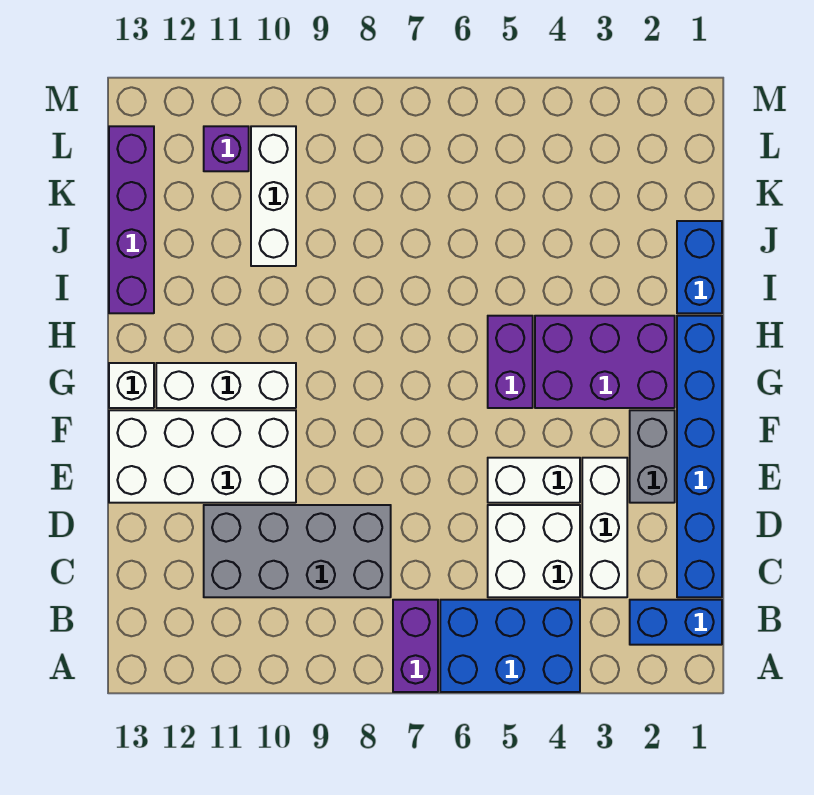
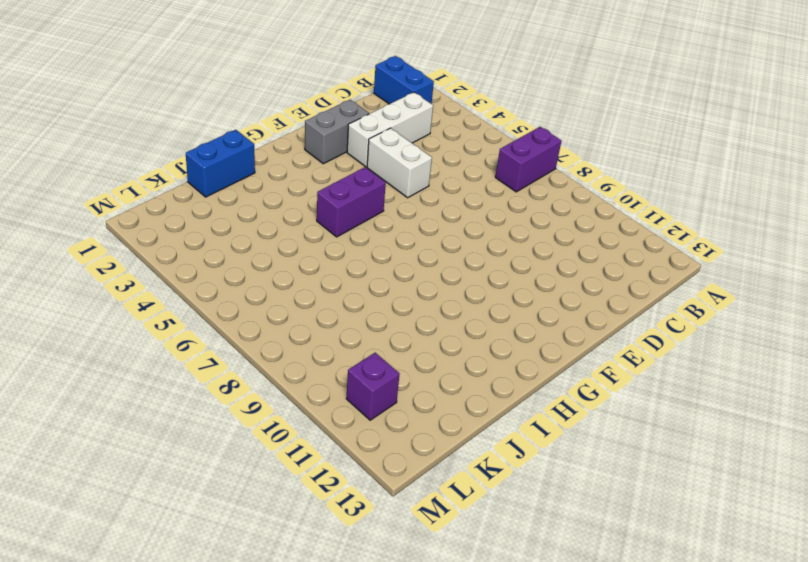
none -> blue 2x3 brick [440,600,580,692]
none -> blue 1x6 brick [677,316,722,597]
none -> white 2x2 brick [488,505,580,597]

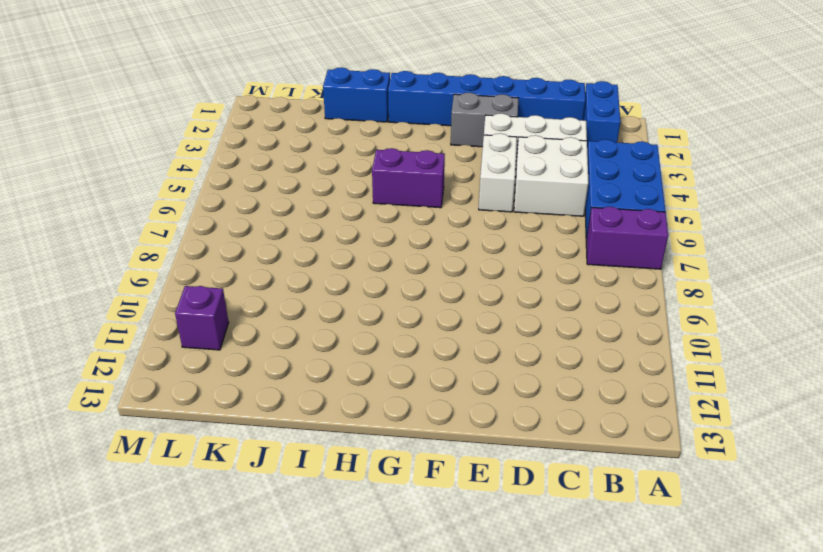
none -> grey 2x4 brick [204,505,391,597]
none -> white 2x4 brick [109,410,296,503]
none -> purple 2x3 brick [535,316,675,408]

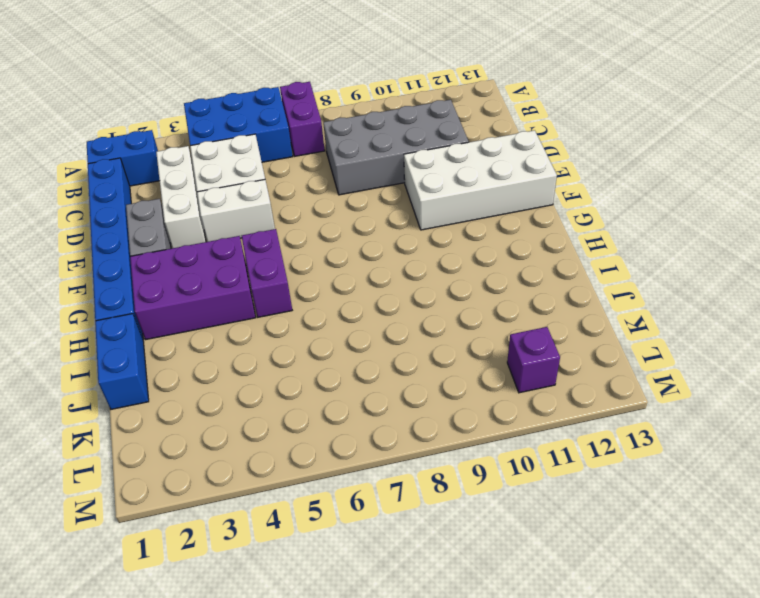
none -> white 1x3 brick [156,363,296,408]
none -> white 1x1 brick [109,363,154,408]
none -> purple 1x4 brick [109,126,154,313]

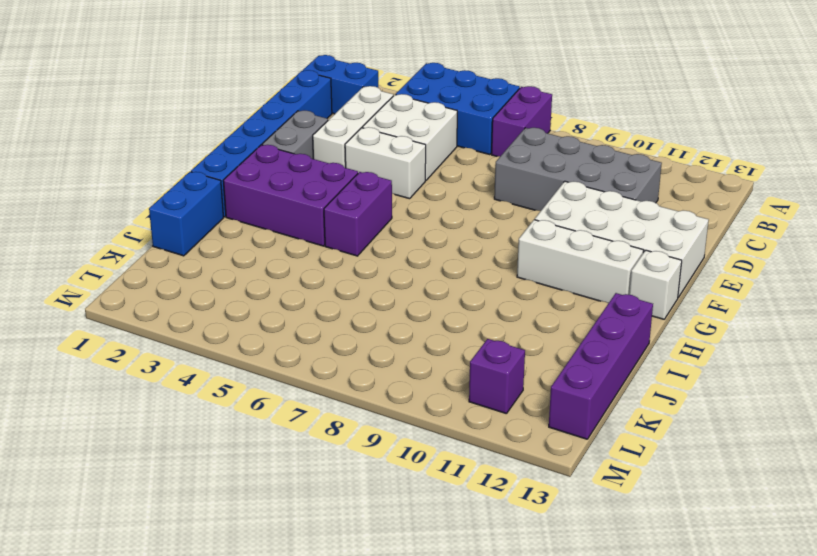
none -> white 1x3 brick [251,126,296,266]

